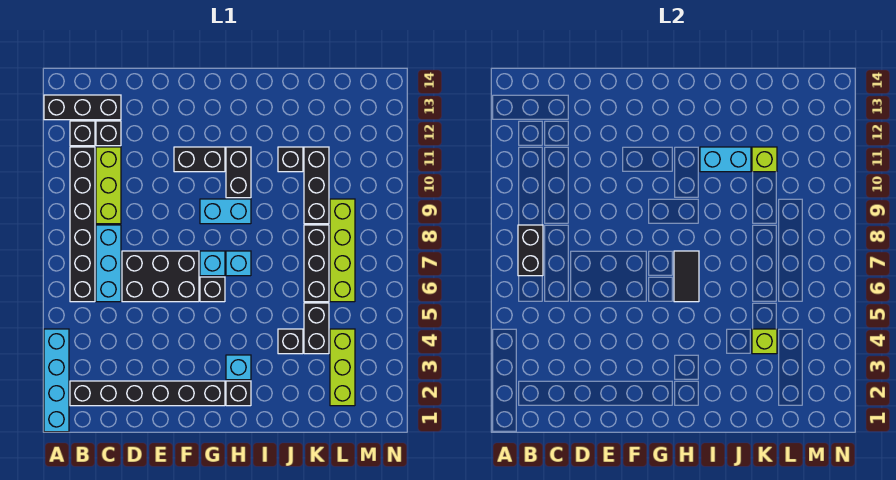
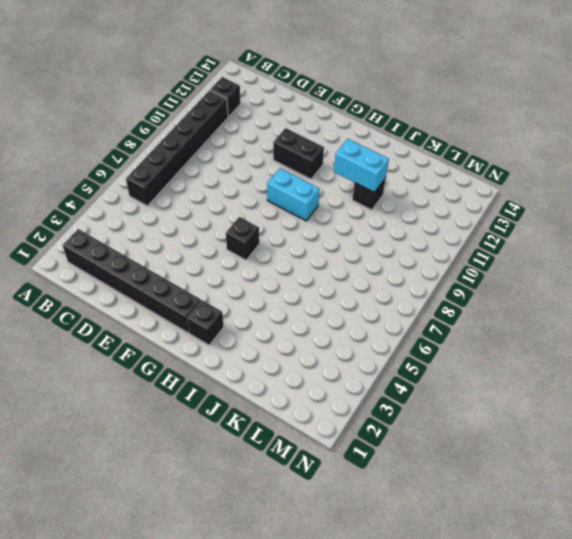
none -> cyan 1x4 brick [44,329,69,432]
none -> black 1x3 brick [44,95,121,120]
none -> cyan 1x3 brick [96,225,121,302]

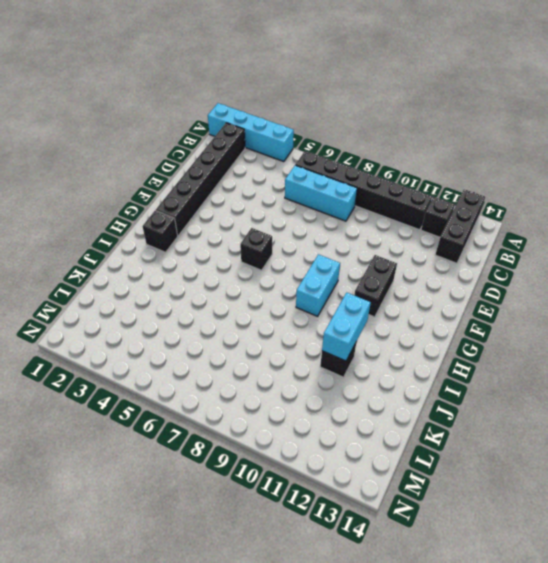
none -> lime 1x3 brick [96,147,121,224]
none -> black 1x1 brick [96,121,121,146]
none -> black 2x3 brick [122,251,199,302]

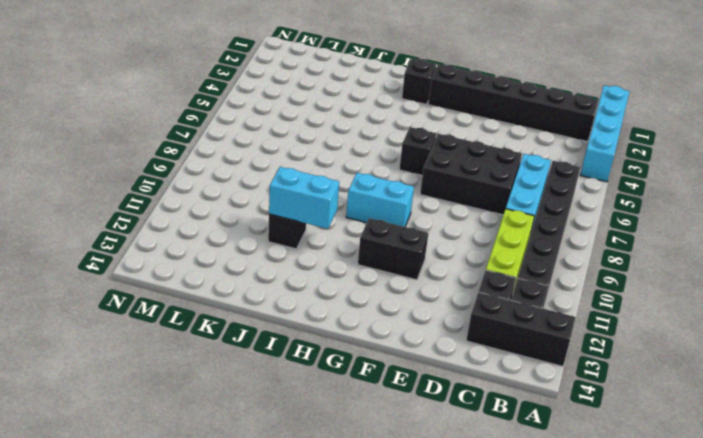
none -> cyan 1x1 brick [200,251,225,276]
none -> cyan 1x1 brick [226,355,251,380]
none -> cyan 1x1 brick [226,251,251,276]

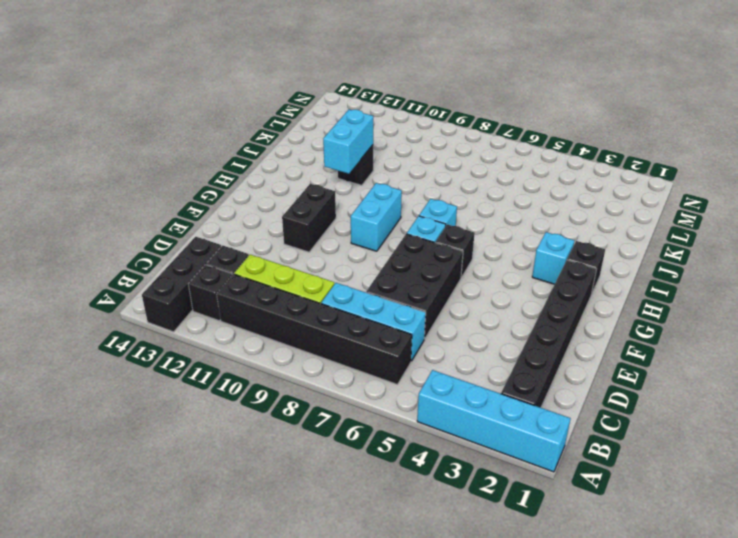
none -> black 1x2 brick [226,147,251,198]
none -> black 1x1 brick [278,329,303,354]
none -> black 1x2 brick [304,303,329,354]

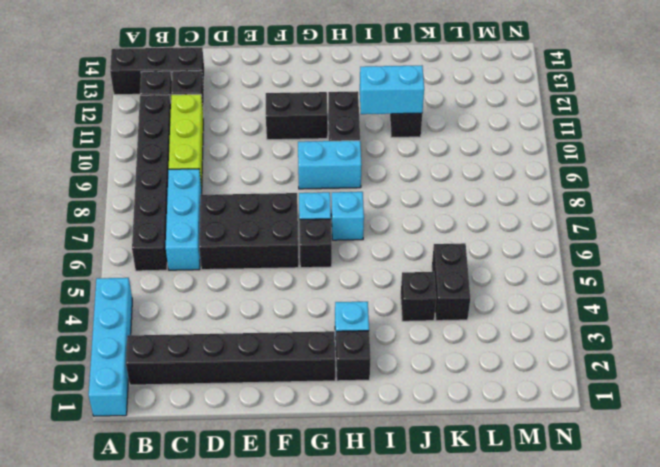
none -> black 1x3 brick [304,225,329,302]
none -> black 1x3 brick [304,147,329,224]
none -> lime 1x3 brick [330,329,355,406]

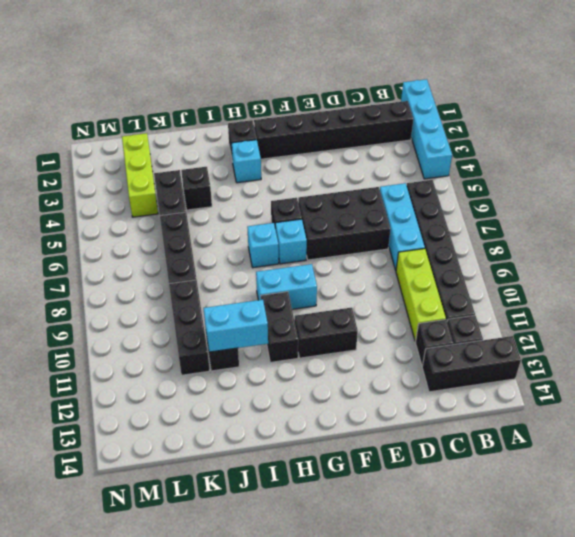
none -> lime 1x4 brick [330,199,355,302]
none -> black 1x2 brick [518,225,543,276]
none -> black 1x2 tile [674,251,699,302]

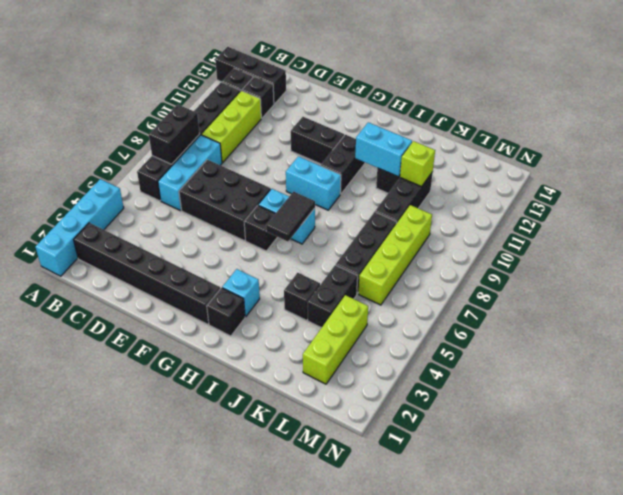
none -> lime 1x1 brick [752,329,777,354]

